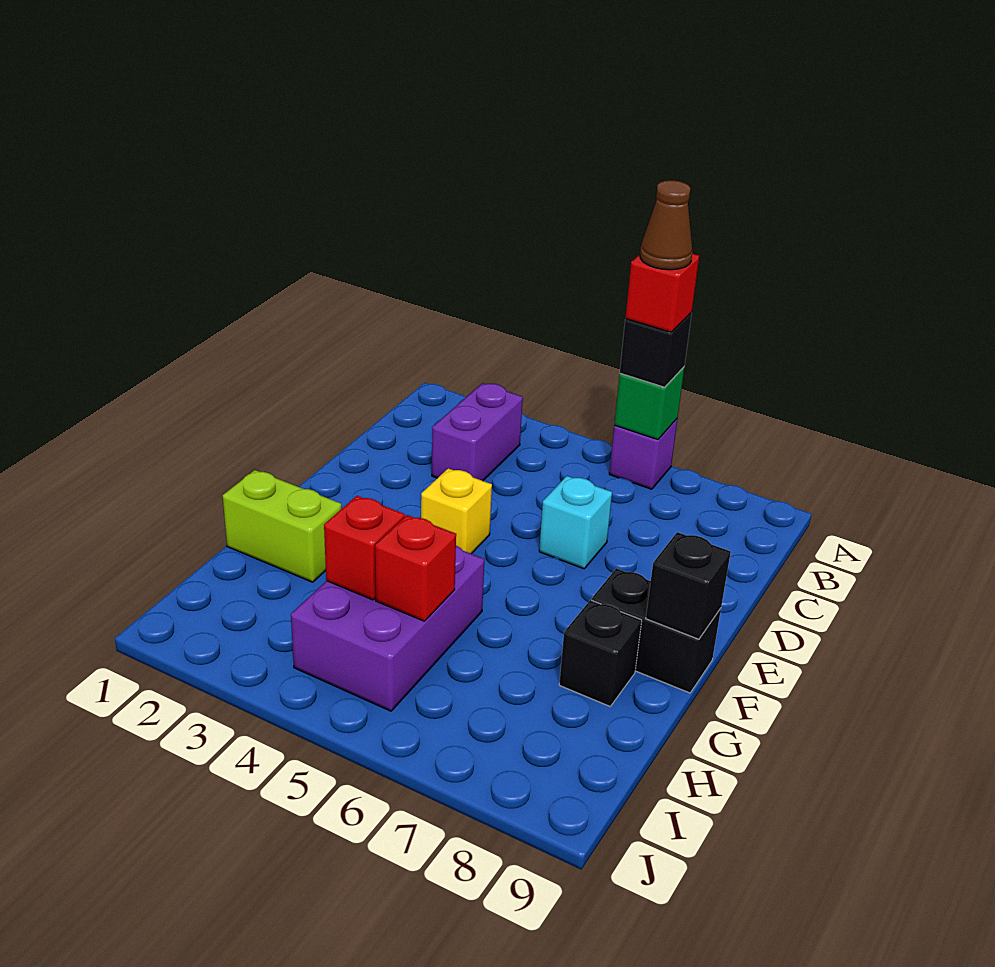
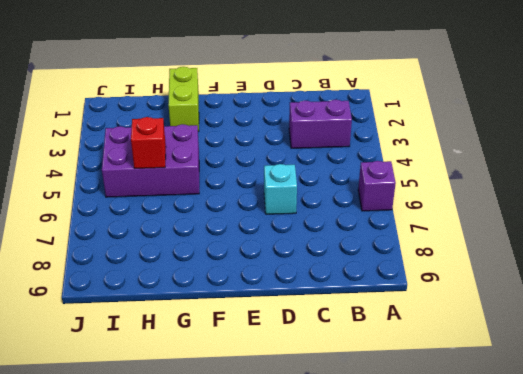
none -> yellow 1x1 brick [421,468,492,554]
none -> black 1x2 brick [591,568,721,693]
none -> black 1x1 brick [559,600,642,706]

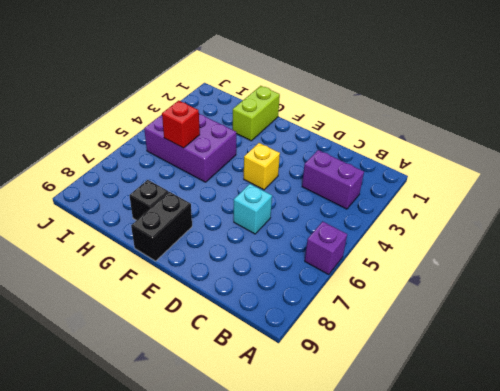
none -> green 1x1 brick [614,367,684,440]
none -> black 1x1 brick [646,532,731,639]
none -> red 1x1 brick [324,496,405,600]

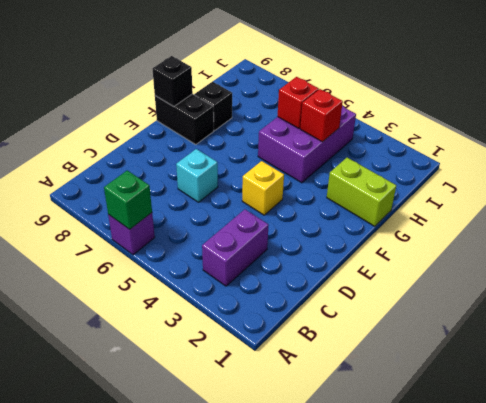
none -> black 1x1 brick [620,313,692,387]
none -> red 1x1 brick [625,253,699,332]
none -> brown 1x1 cone [640,180,692,270]

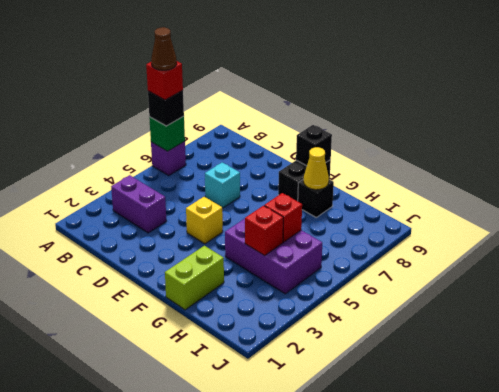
yellow 1x1 cone [304,147,329,190] -> none

